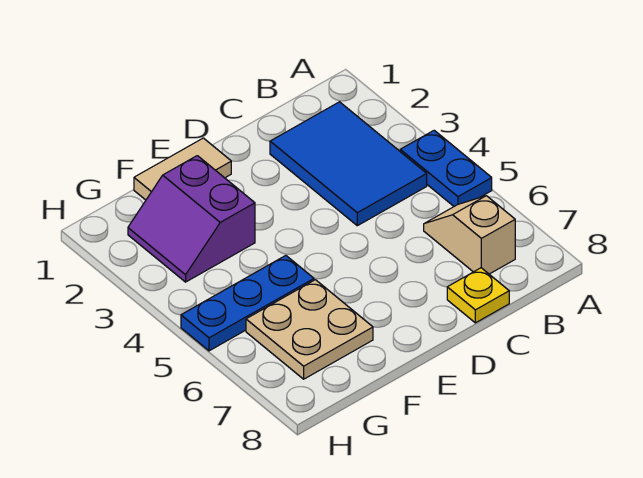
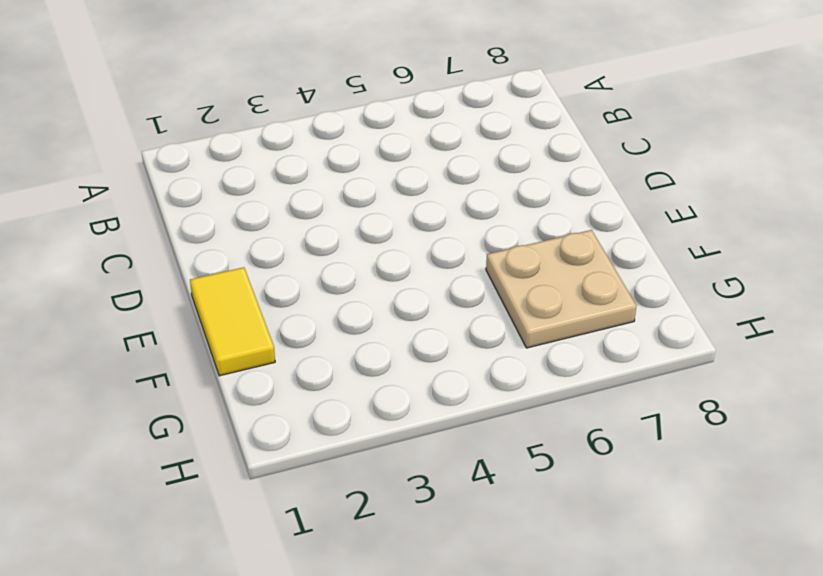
yellow 1x2 tile [190,267,275,376] -> tan 1x2 tile [134,138,231,200]
none -> blue 1x2 plate [400,130,492,206]
none -> blue 2x3 tile [270,102,427,226]

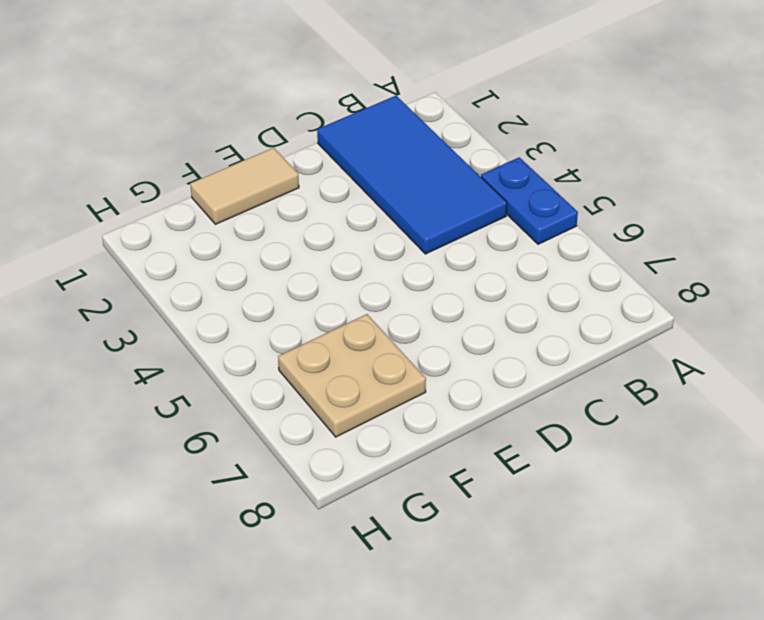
blue 2x4 tile [317,96,507,254] -> blue 2x3 tile [270,102,427,226]
none -> tan 1x2 slope [424,196,515,274]
none -> yellow 1x1 plate [447,268,509,323]

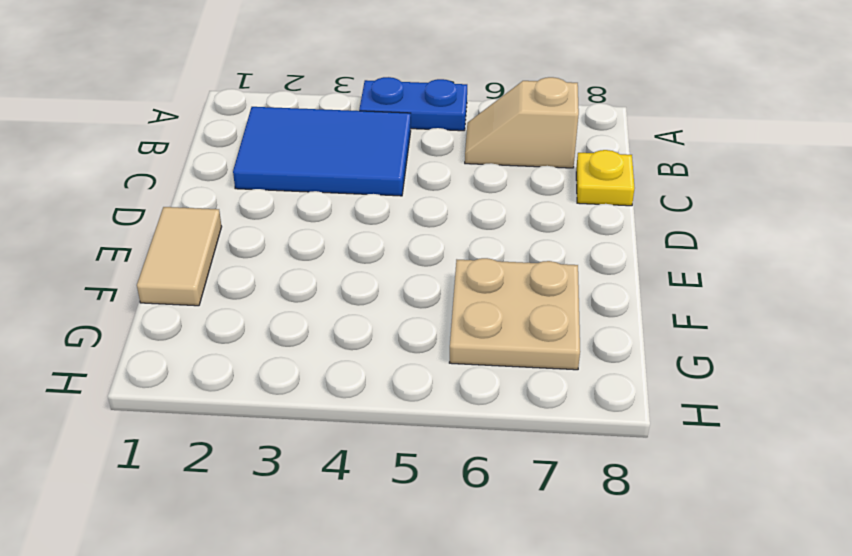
none -> purple 2x2 slope [128,156,255,282]
none -> blue 1x3 plate [181,256,314,351]

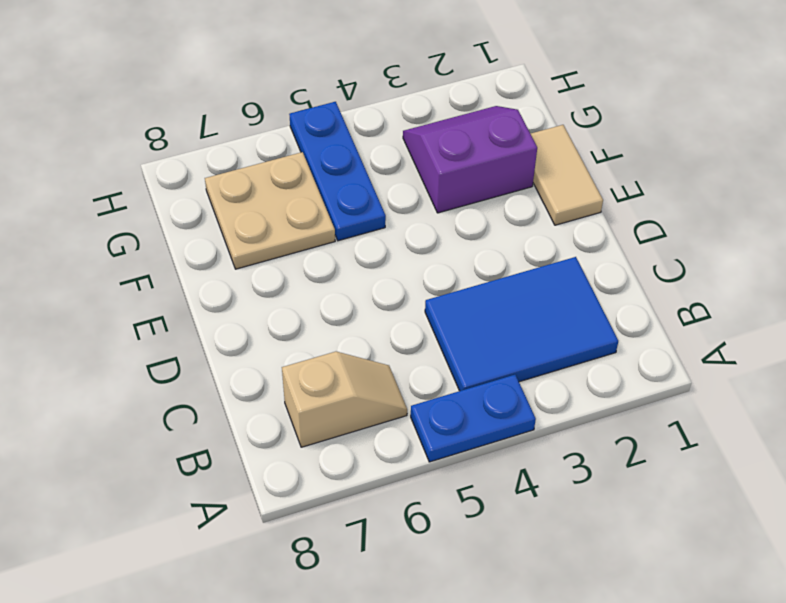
none -> yellow 1x1 plate [447,268,509,323]

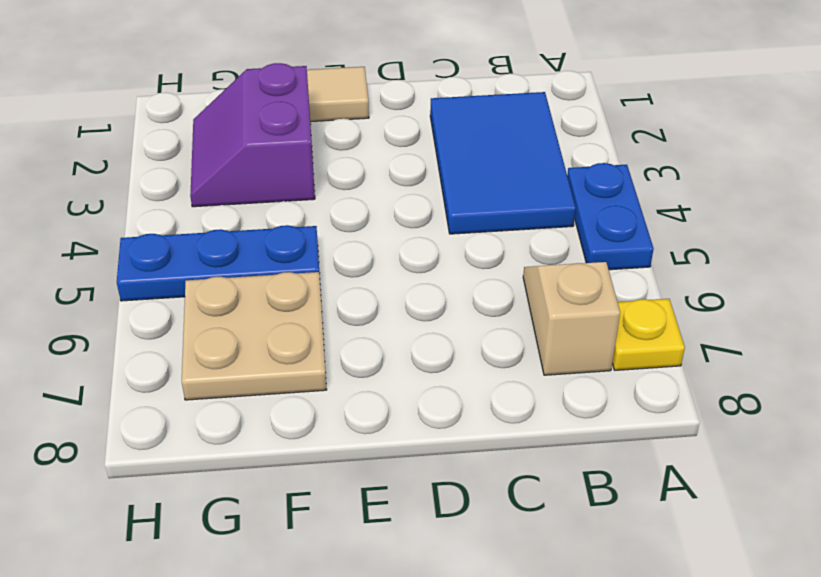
yellow 1x1 plate [612,299,685,370] -> yellow 1x1 plate moved to [447,268,509,323]

